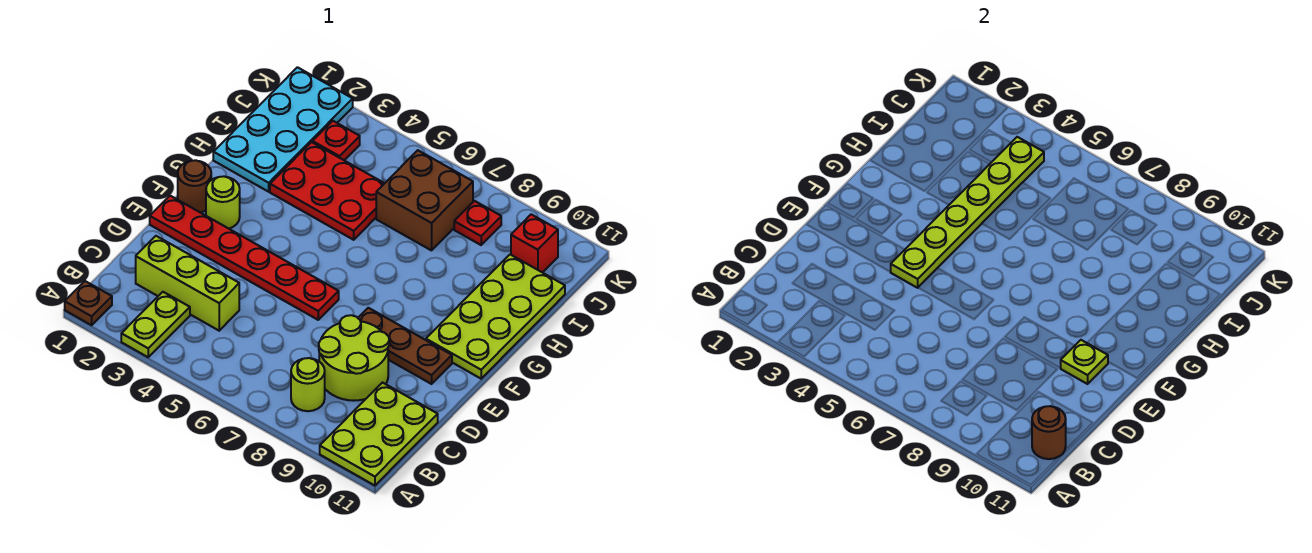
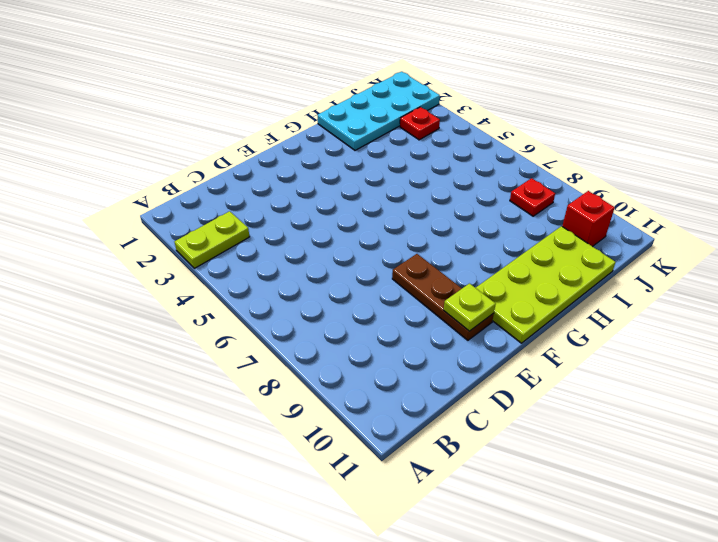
none -> brown 1x1 plate [65,281,112,325]
none -> lime 2x3 plate [320,383,438,485]
none -> lime 1x1 round brick [291,358,325,411]

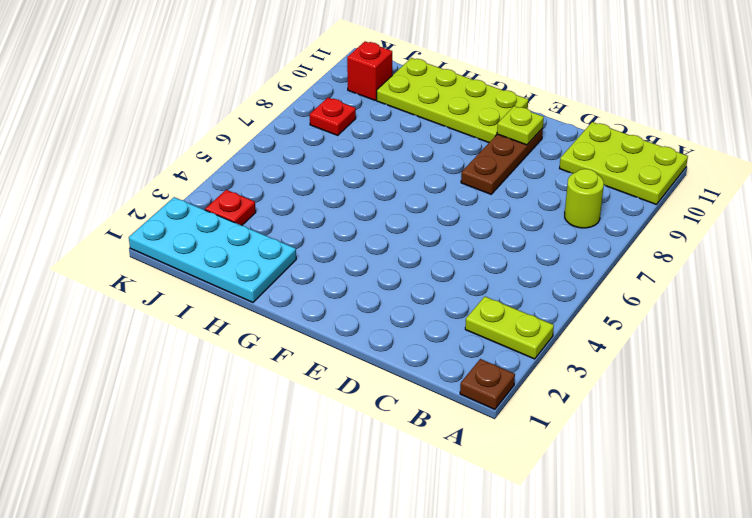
none -> lime 1x3 brick [136,236,239,331]
none -> lime 2x2 round brick [319,315,389,401]
none -> red 1x6 plate [150,196,339,320]

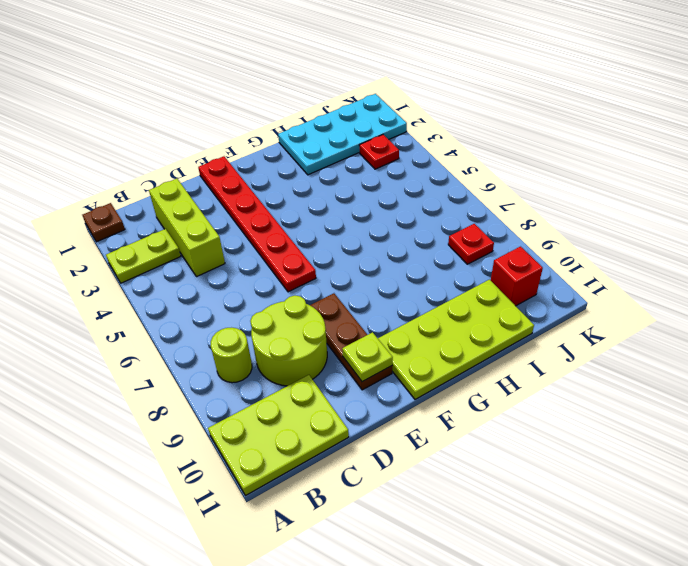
none -> brown 1x1 round brick [178,160,211,213]
none -> lime 1x1 round brick [206,176,240,229]
none -> red 2x3 plate [270,142,385,240]

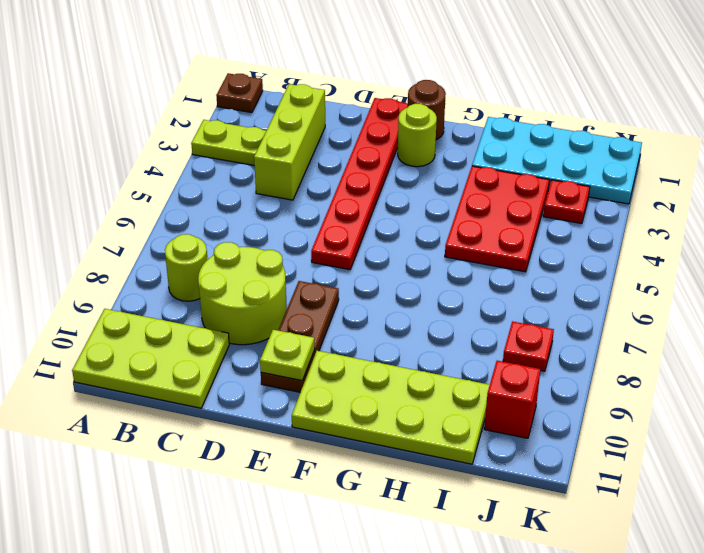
none -> brown 2x2 brick [376,150,473,250]
none -> brown 1x1 round brick [1032,406,1066,459]
none -> lime 1x6 plate [891,137,1044,288]

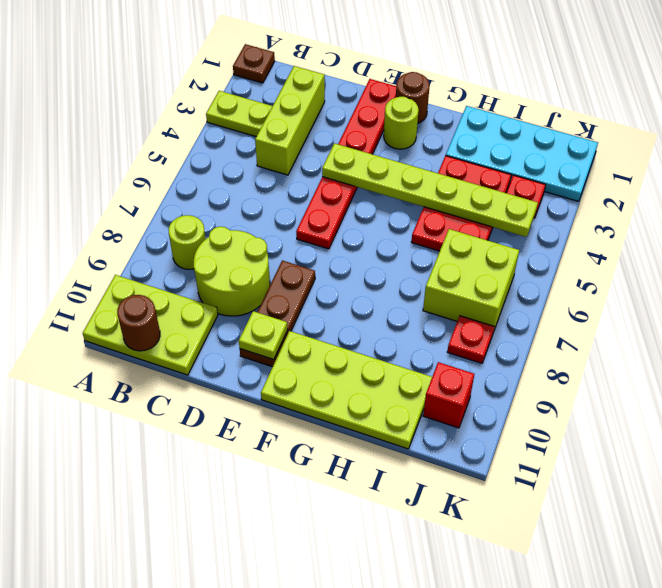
lime 2x2 brick [423,229,519,330] -> brown 2x2 brick [376,150,473,250]

